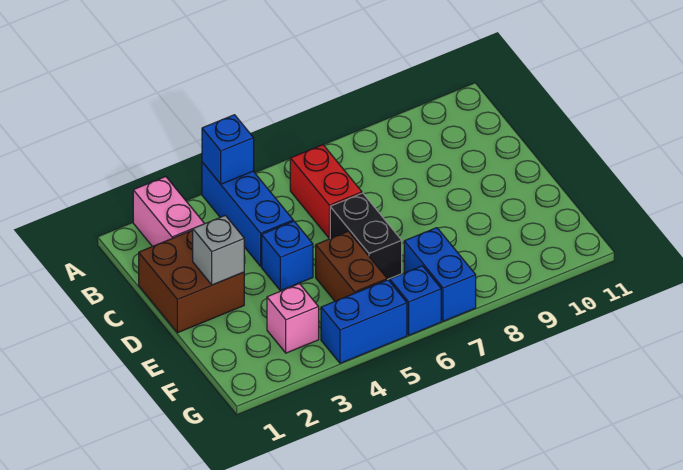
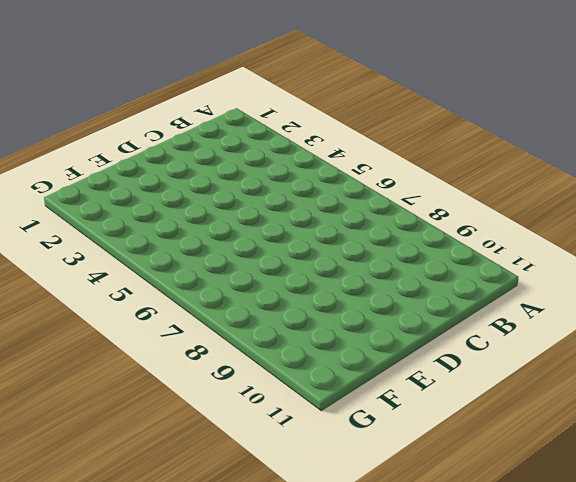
none -> pink 1x2 brick [133,177,205,247]
none -> blue 1x3 brick [202,162,293,266]
none -> red 1x2 brick [290,145,362,238]

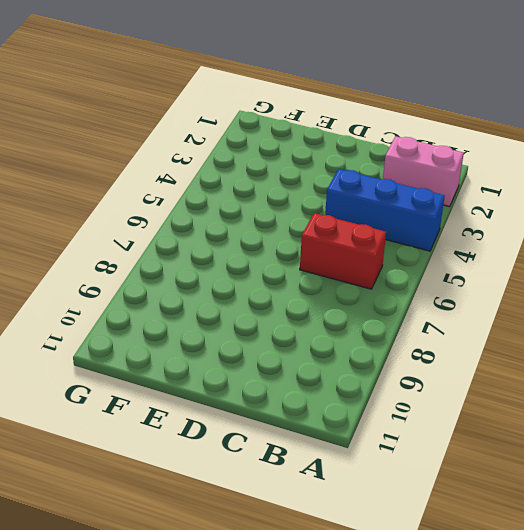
none -> brown 2x2 brick [139,230,244,333]
none -> blue 1x1 brick [262,221,313,291]
none -> black 1x2 brick [330,193,402,280]

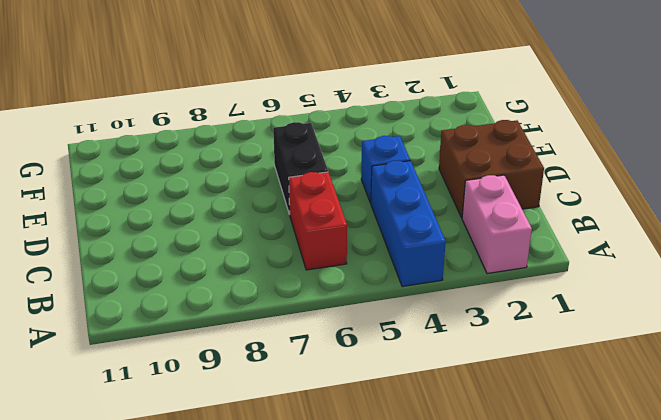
none -> brown 1x2 brick [316,231,387,301]
none -> pink 1x1 brick [267,284,319,353]
none -> blue 1x2 brick [404,228,476,321]

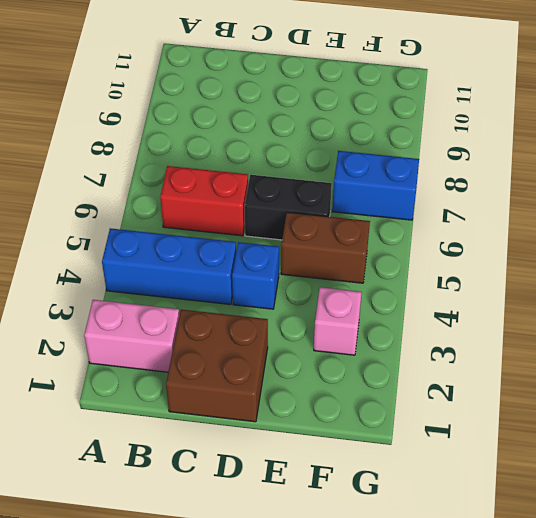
none -> blue 1x2 brick [321,280,407,363]
none -> blue 1x1 brick [390,266,441,335]
none -> blue 1x1 brick [202,115,254,184]

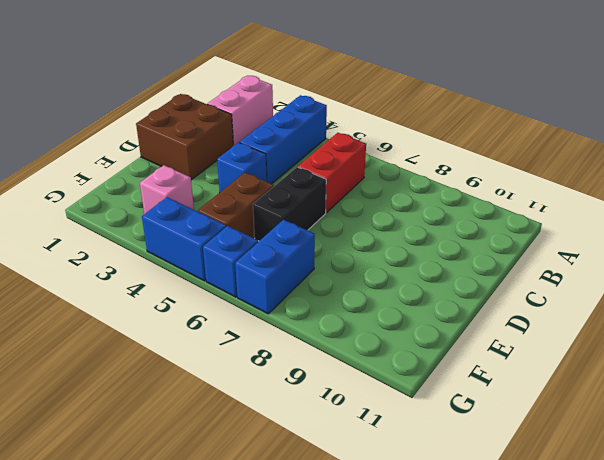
none -> blue 1x1 brick [202,115,254,184]
none -> grey 1x1 brick [193,215,244,285]

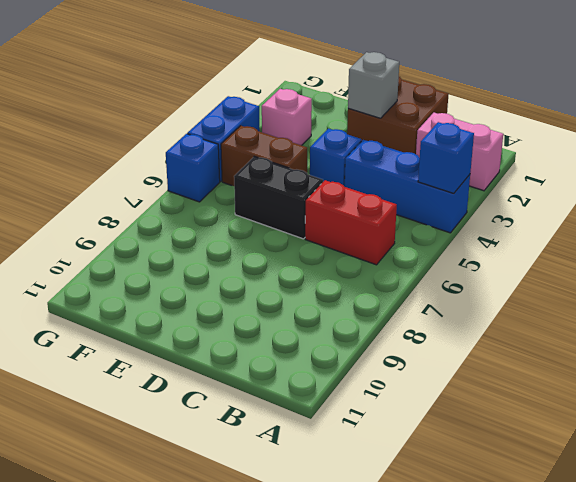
none -> blue 1x2 brick [404,228,476,321]

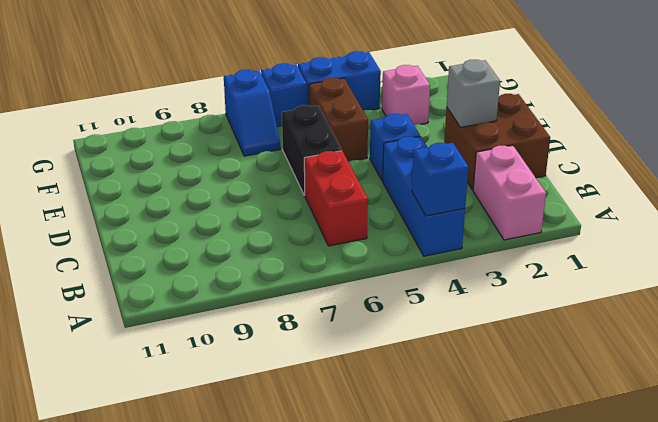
blue 1x2 slope [224,70,280,156] -> blue 1x2 brick [404,228,476,321]

